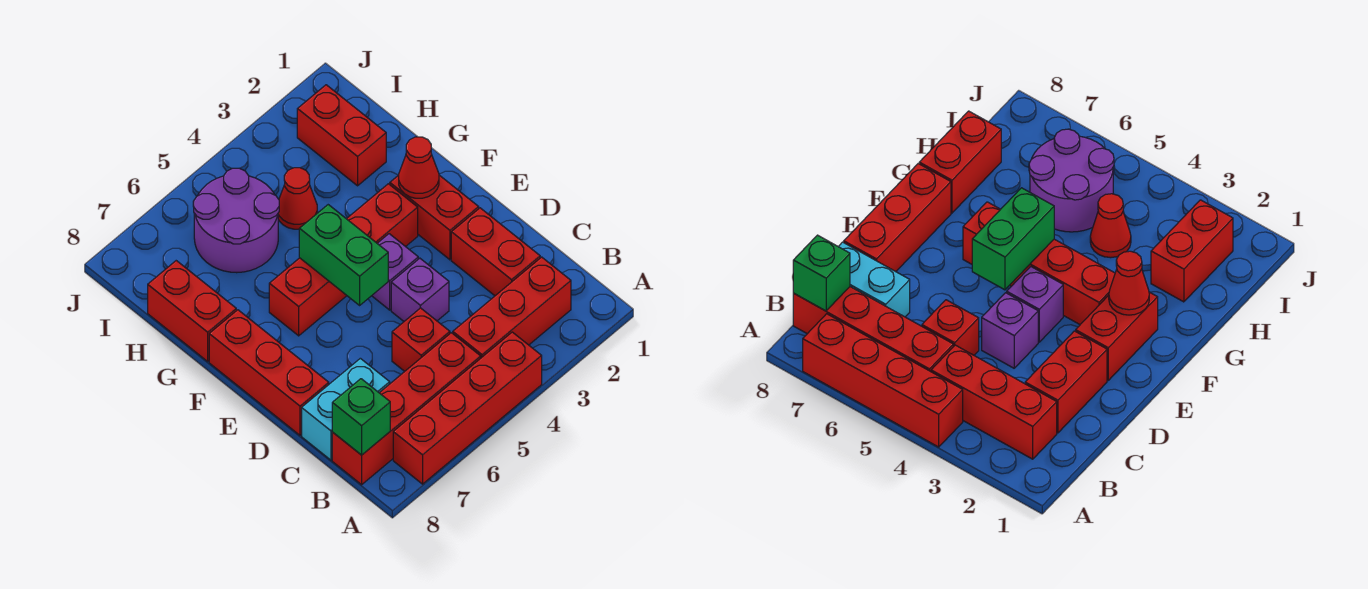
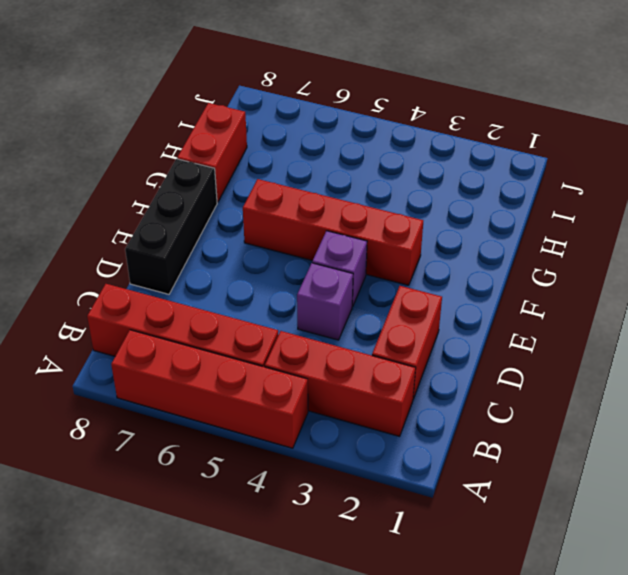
black 1x3 brick [125,159,217,294] -> red 1x3 brick [209,310,329,435]
none -> red 1x1 brick [392,308,450,371]
none -> cyan 1x2 brick [302,358,390,460]
none -> red 1x2 brick [390,175,479,260]

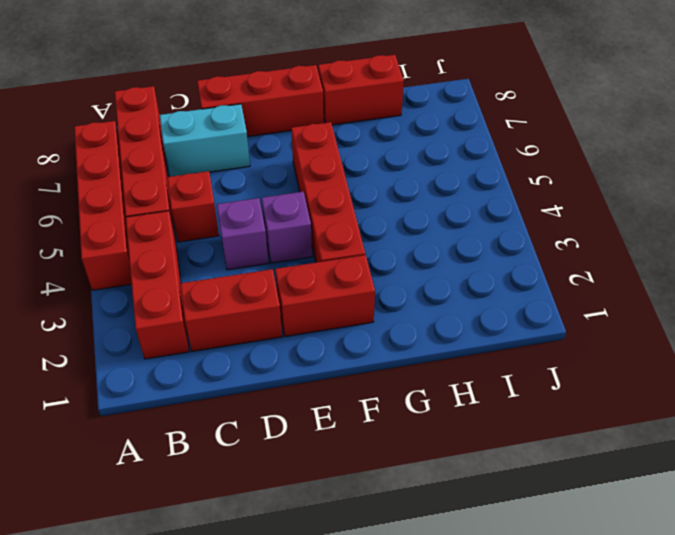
cyan 1x2 brick [160,104,250,177] -> cyan 1x2 brick turned to [302,358,390,460]
none -> red 1x2 brick [297,85,386,186]
none -> red 1x1 cone [278,168,317,229]
none -> purple 2x2 round brick [193,168,279,273]

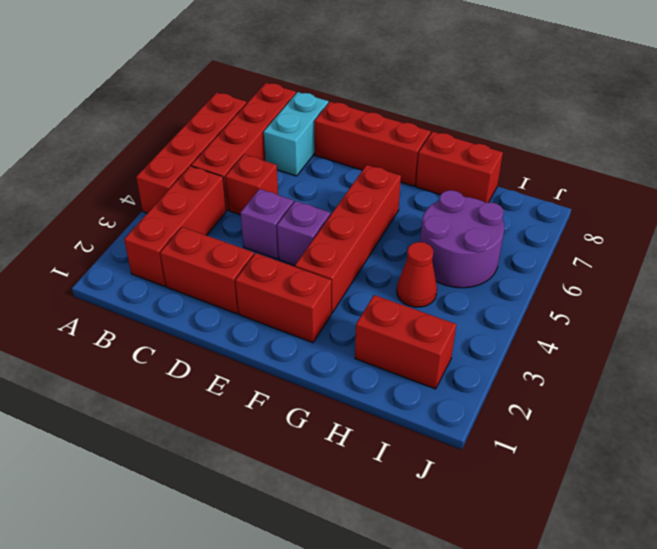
none -> green 1x1 brick [332,379,390,455]
none -> green 1x2 brick [299,205,388,305]
none -> red 1x1 cone [399,137,439,198]

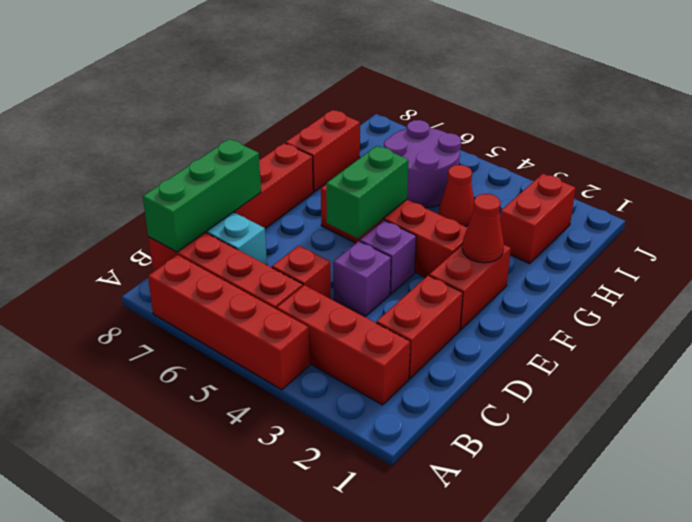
green 1x3 brick [143,139,261,252] -> green 1x1 brick [332,379,390,455]

